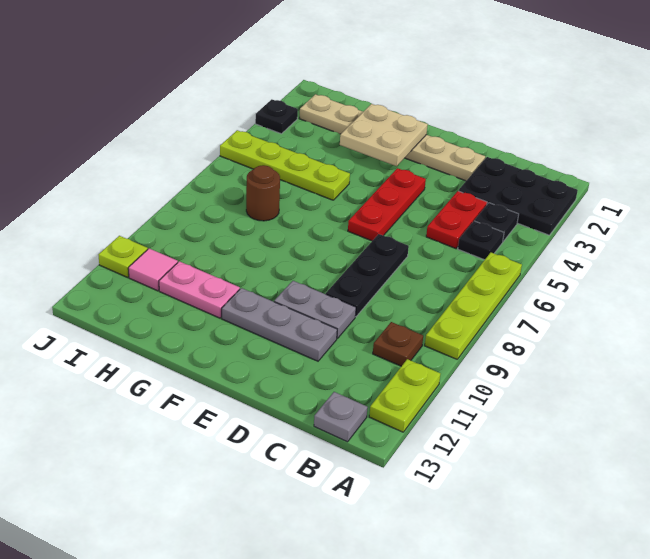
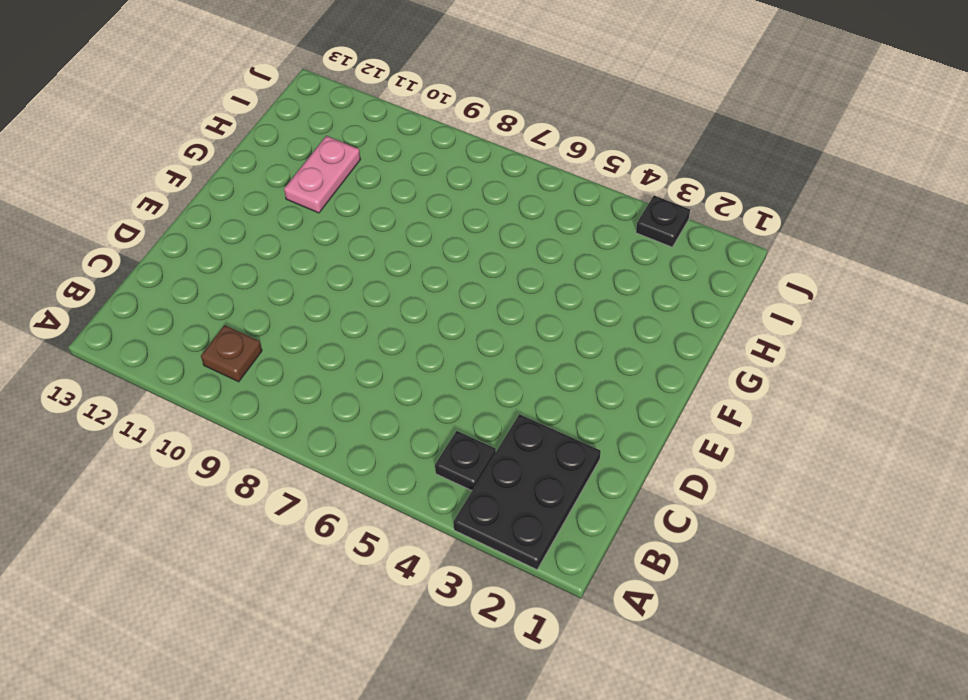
none -> lime 1x4 plate [425,253,522,359]
none -> lime 1x2 plate [369,359,440,432]
none -> black 1x1 plate [458,221,504,260]

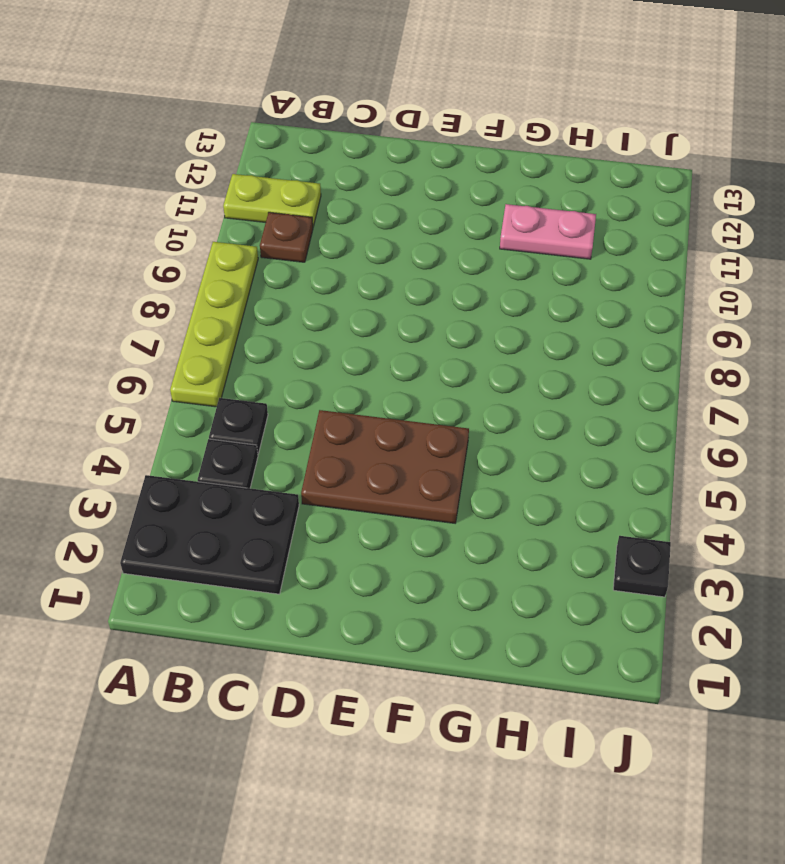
lime 1x2 plate [223,174,321,227] -> lime 1x2 plate turned to [369,359,440,432]
brown 2x3 plate [301,410,469,523] -> red 1x3 plate [348,168,426,241]
none -> grey 1x1 plate [314,392,368,442]
none -> red 1x2 plate [426,191,487,248]
none -> tan 1x6 plate [300,94,485,181]

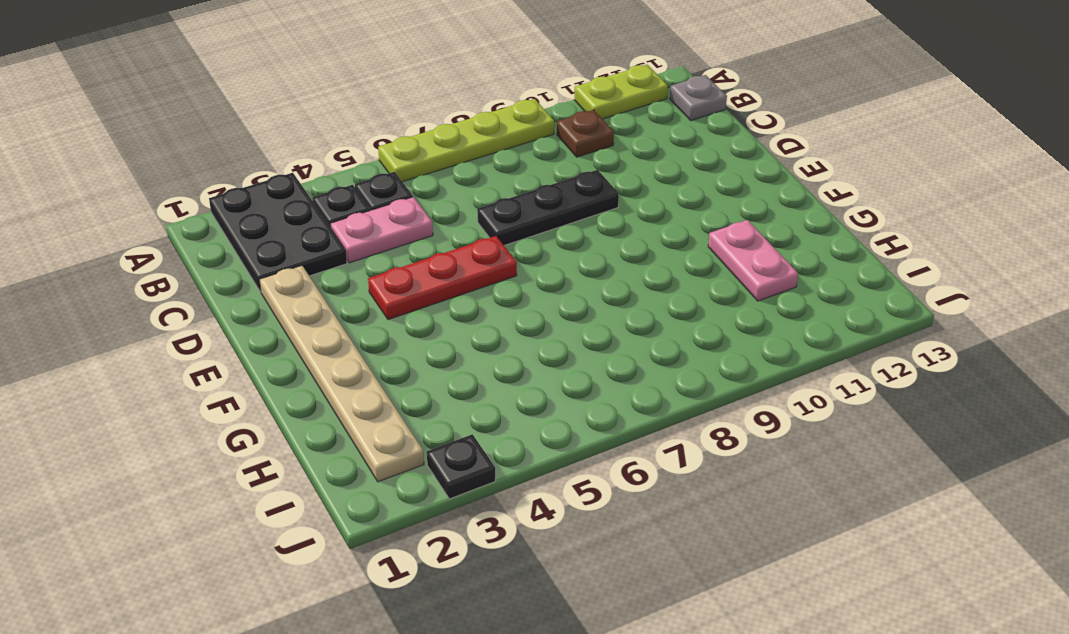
pink 1x2 plate [330,197,433,263] -> red 1x2 plate [426,191,487,248]
none -> grey 1x2 plate [274,281,356,339]
none -> grey 1x3 plate [222,288,337,361]
none -> lime 1x4 plate [220,130,350,200]

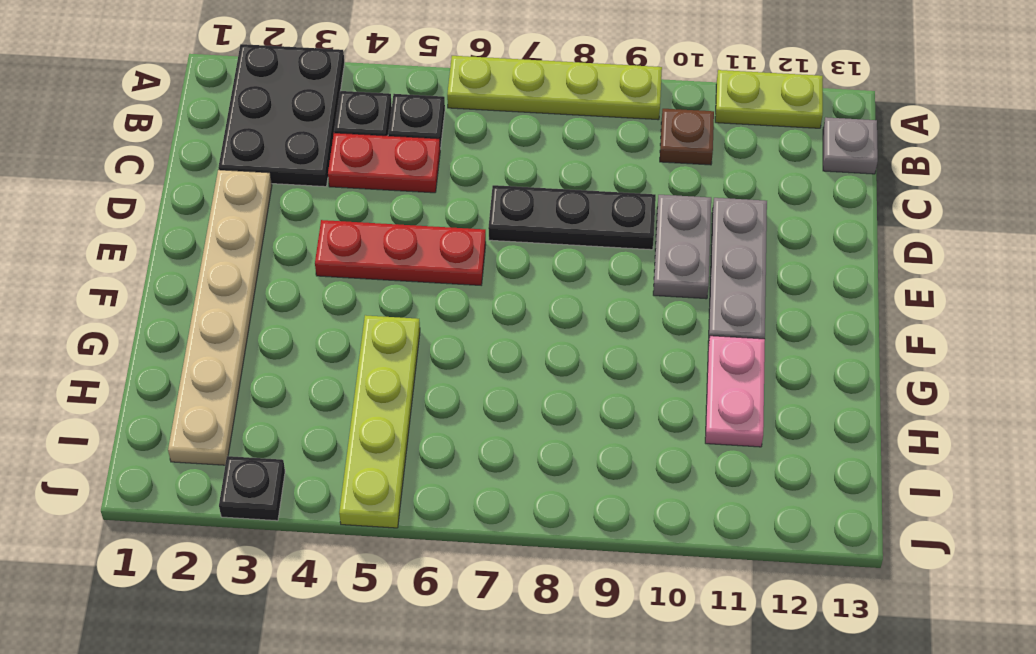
none -> brown 1x1 round brick [246,165,280,221]
none -> pink 1x1 tile [128,248,178,291]
none -> lime 1x1 plate [98,236,148,277]

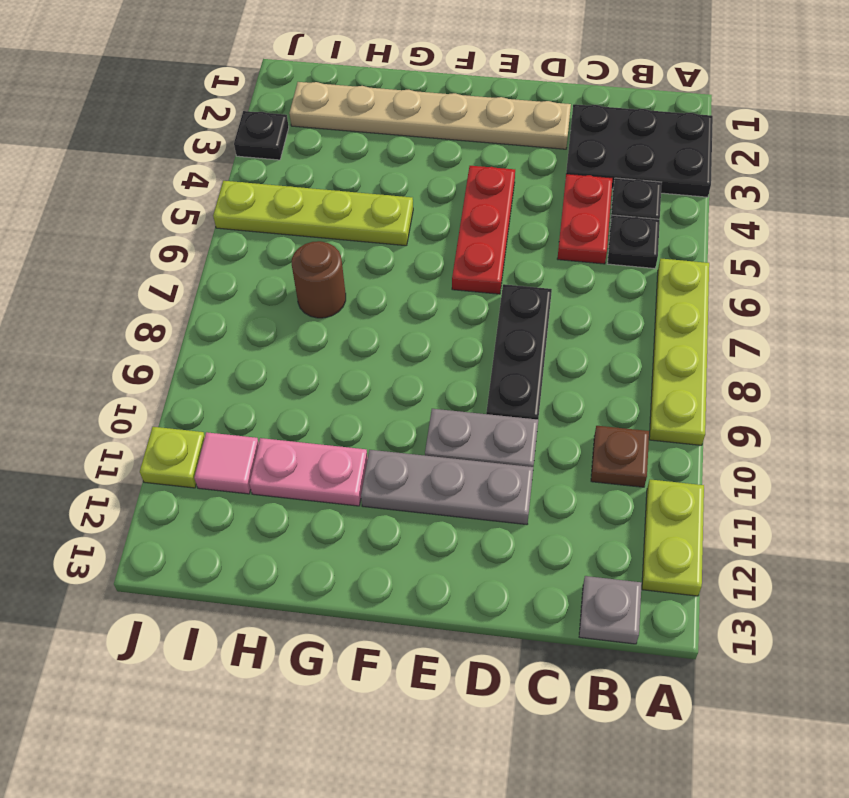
none -> tan 2x2 plate [340,104,428,166]

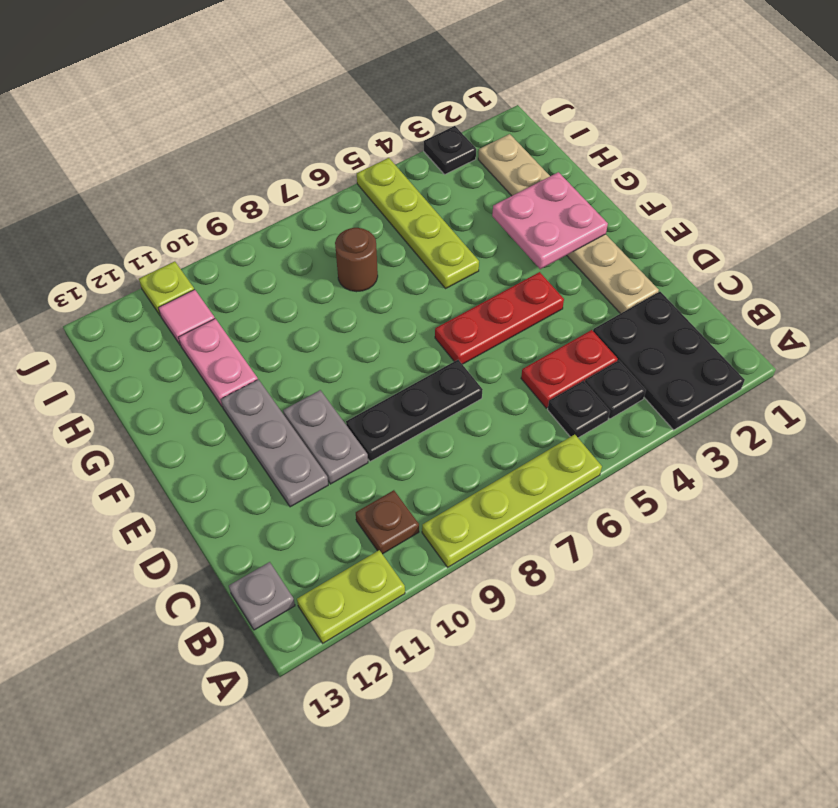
pink 2x2 plate [492,172,608,269] -> tan 2x2 plate [340,104,428,166]

